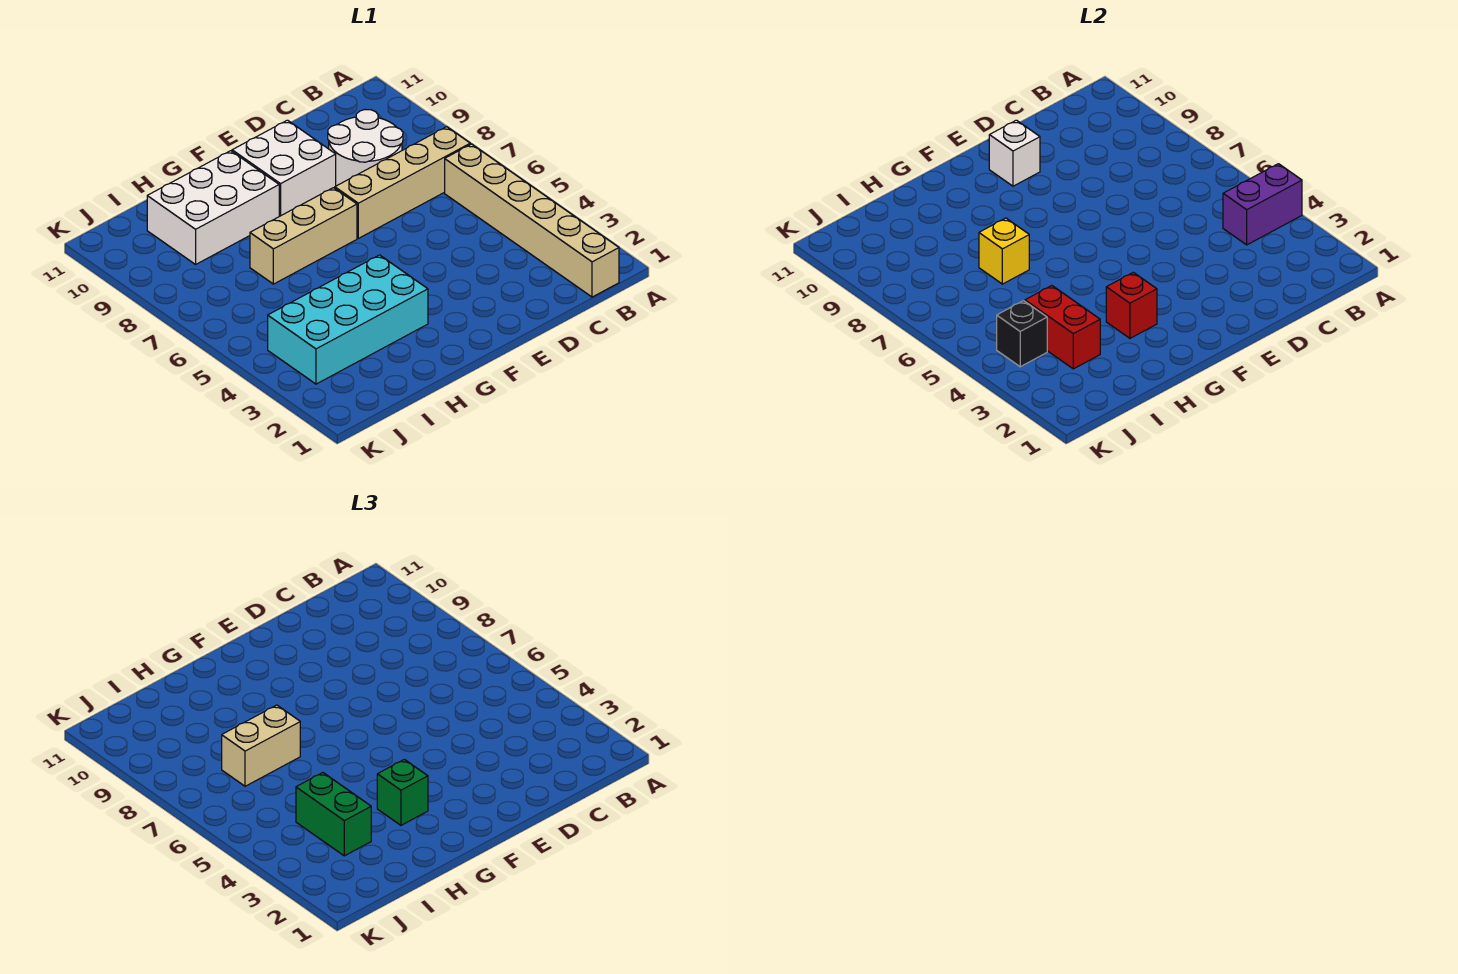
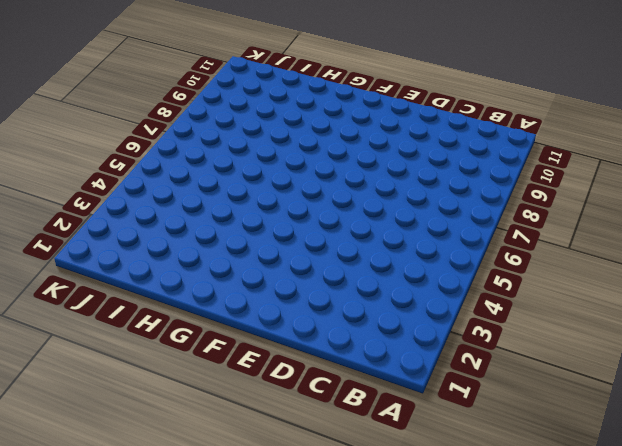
none -> tan 1x6 brick [445,144,619,297]
none -> tan 1x4 brick [335,127,470,238]
none -> white 2x2 round brick [328,110,403,186]

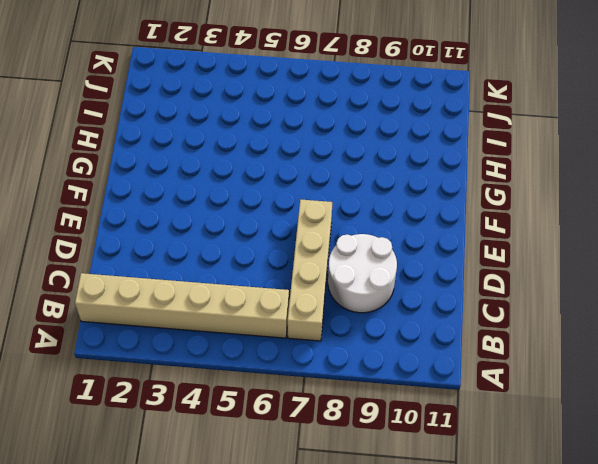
none -> white 2x2 brick [232,120,336,216]
none -> tan 1x3 brick [250,188,357,284]
none -> cyan 2x4 brick [268,255,428,384]

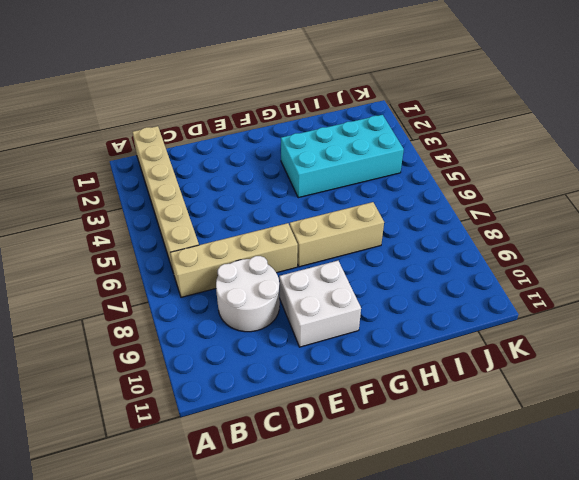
none -> white 2x3 brick [147,151,279,264]
none -> purple 1x2 brick [1223,164,1302,245]
none -> white 1x1 brick [989,120,1040,186]

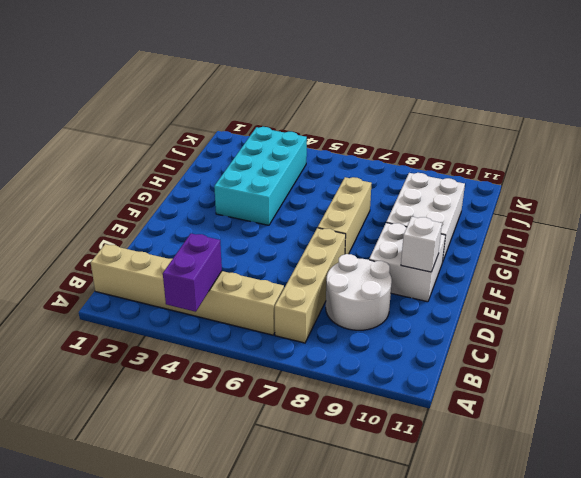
none -> red 1x1 brick [1106,272,1157,338]
none -> yellow 1x1 brick [979,218,1029,284]
none -> red 1x2 brick [1025,286,1100,369]

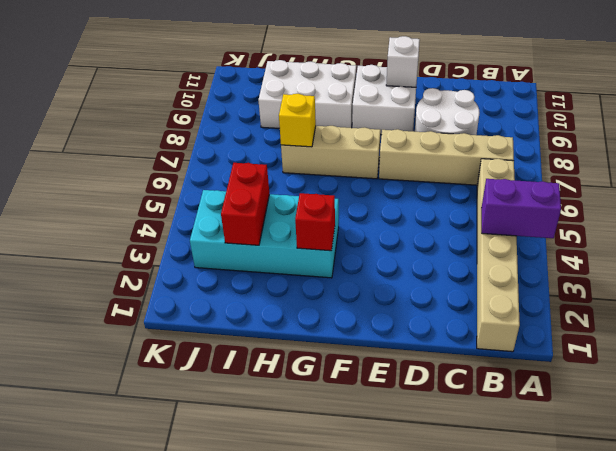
none -> black 1x1 brick [997,301,1047,367]
none -> green 1x1 brick [377,759,428,825]
none -> tan 1x2 brick [222,705,300,786]

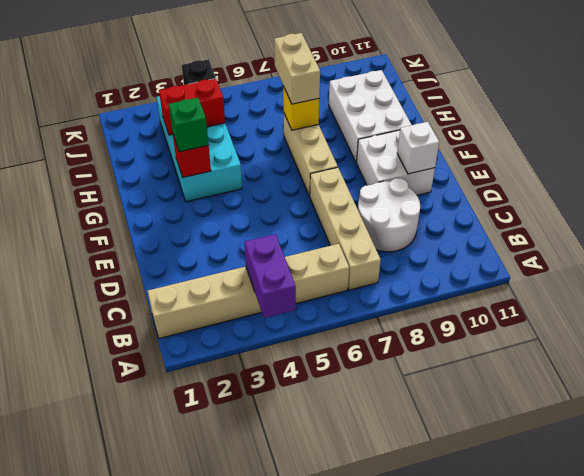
none -> green 1x2 brick [296,773,371,856]

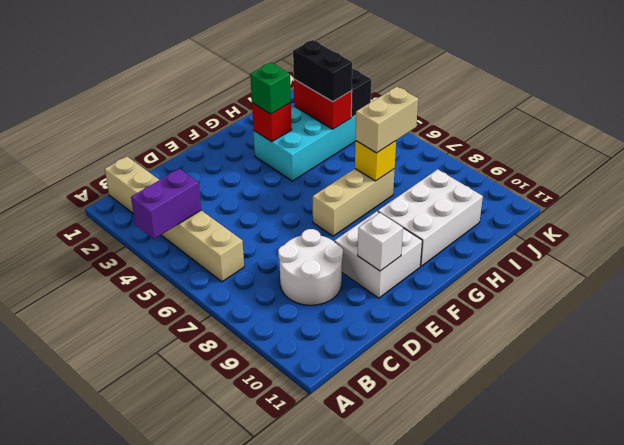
black 1x2 brick [293,40,352,102] -> green 1x2 brick [296,773,371,856]
none -> tan 1x4 brick [335,127,470,238]

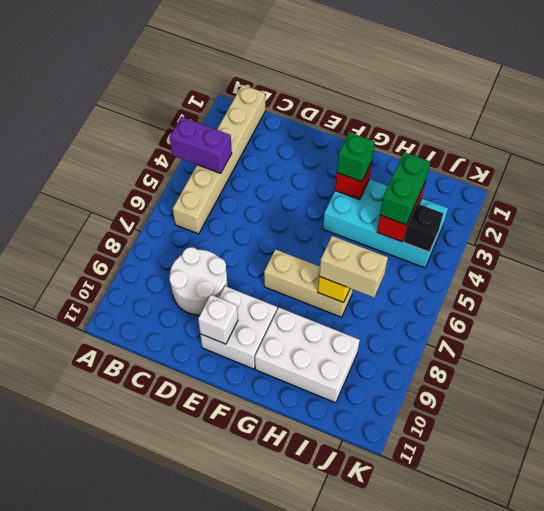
none -> tan 1x4 brick [335,127,470,238]

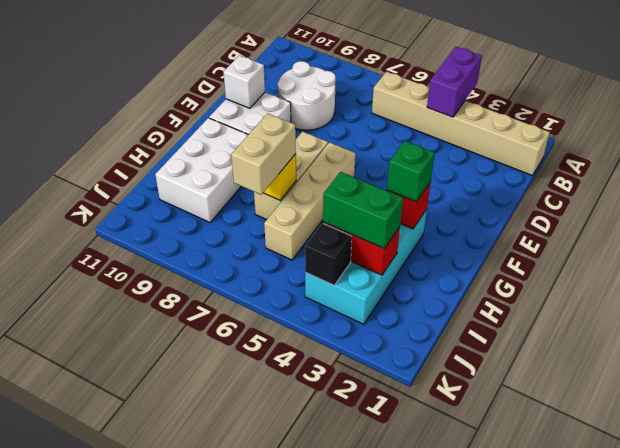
tan 1x4 brick [264,142,355,260] -> tan 1x4 brick moved to [335,127,470,238]

